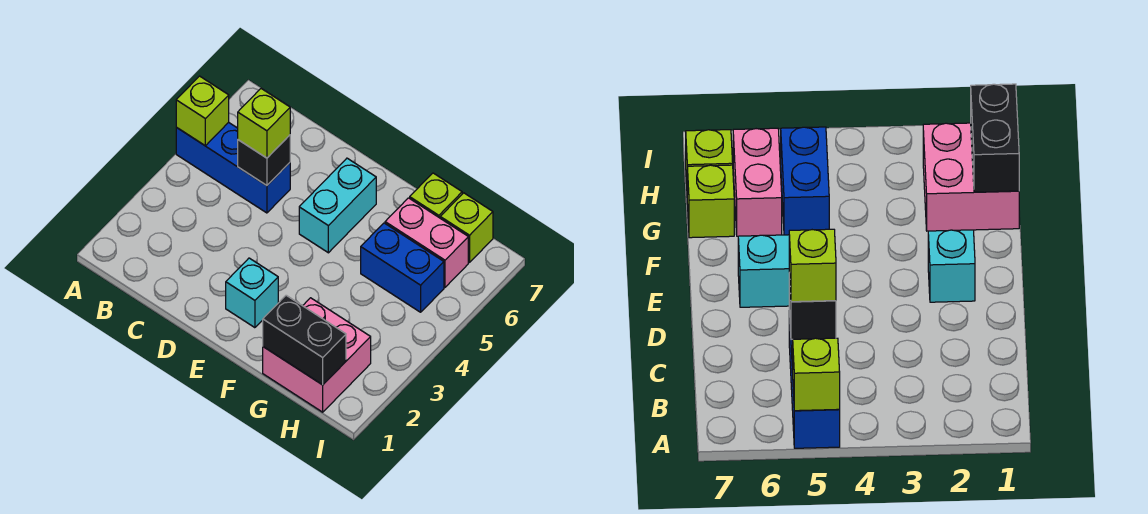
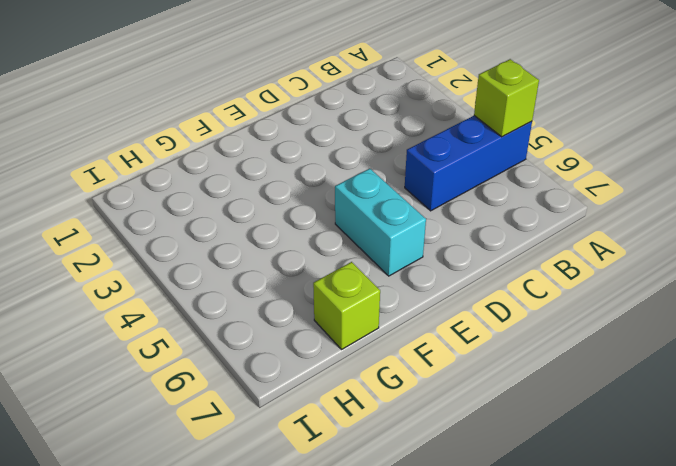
none -> cyan 1x1 brick [226,258,278,328]
none -> pink 2x2 brick [263,298,371,412]
none -> blue 1x2 brick [361,223,444,312]

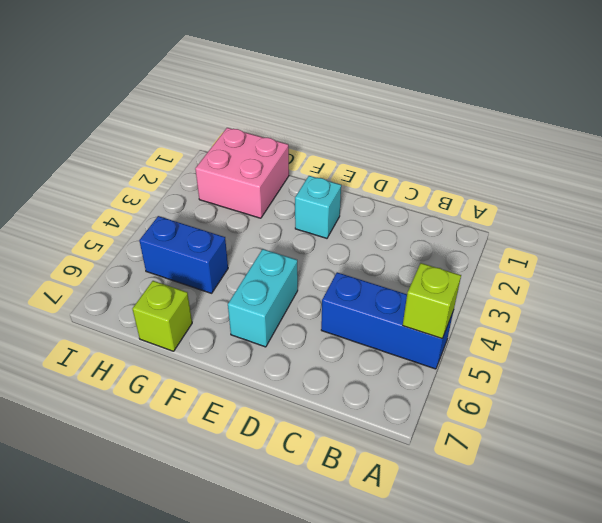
none -> pink 1x2 brick [385,198,468,287]
none -> lime 1x1 brick [440,193,493,262]
none -> black 1x1 brick [238,135,290,185]

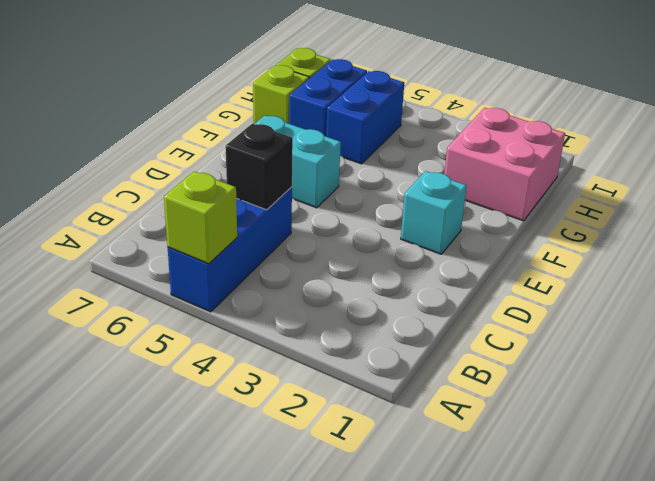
blue 1x2 brick [289,59,367,136] -> pink 1x2 brick [385,198,468,287]
none -> black 1x2 brick [263,295,346,385]
none -> lime 1x1 brick [238,88,290,158]

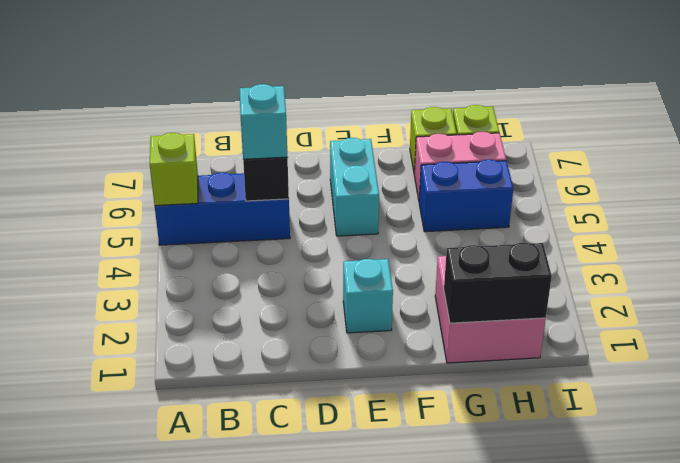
cyan 1x1 brick [239,84,288,160] -> lime 1x1 brick [238,88,290,158]

